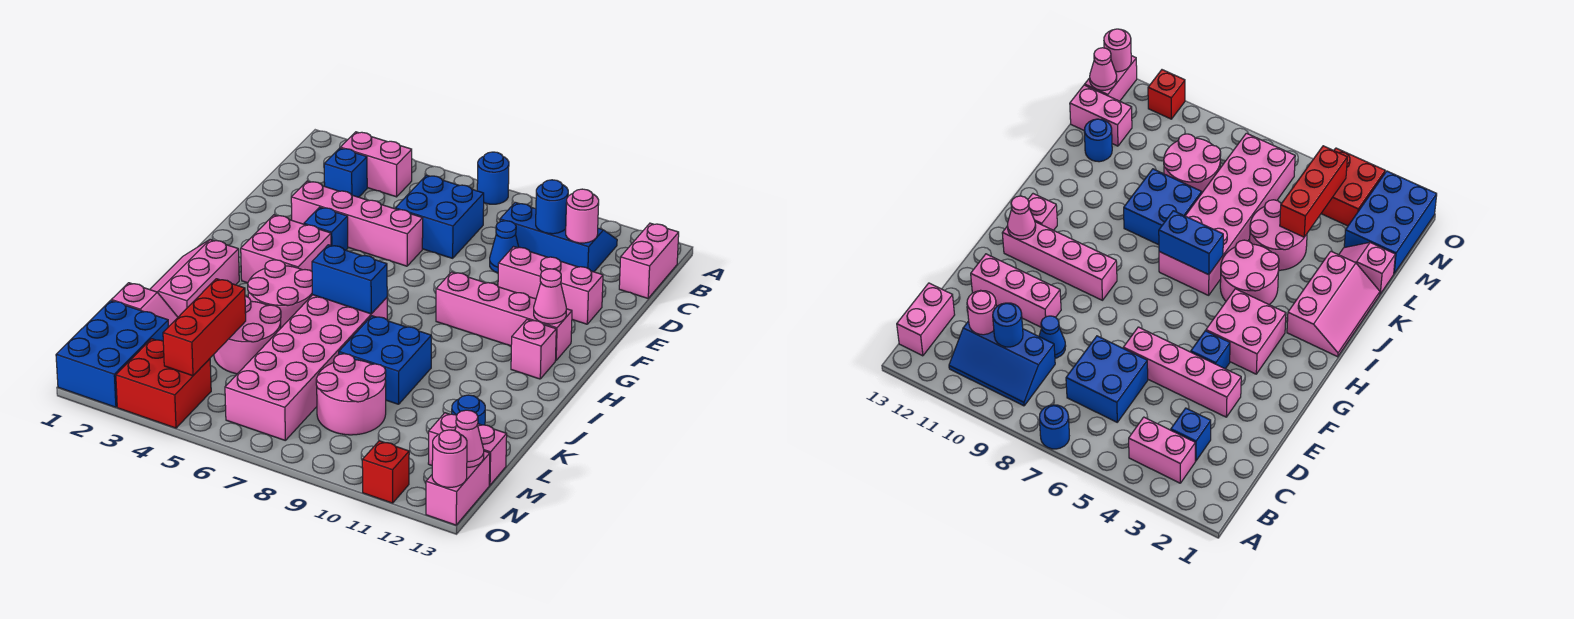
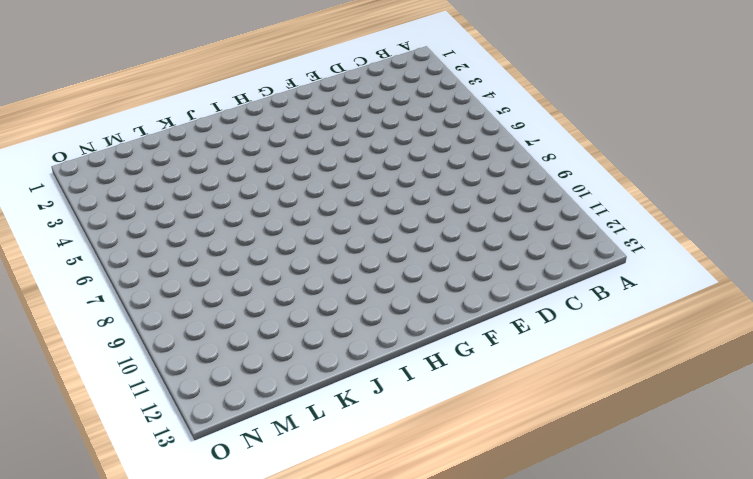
none -> blue 1x1 round brick [477,152,509,204]
none -> pink 1x2 brick [340,132,412,197]
none -> blue 2x3 slope [500,202,617,272]
none -> pink 1x2 brick [619,223,679,298]

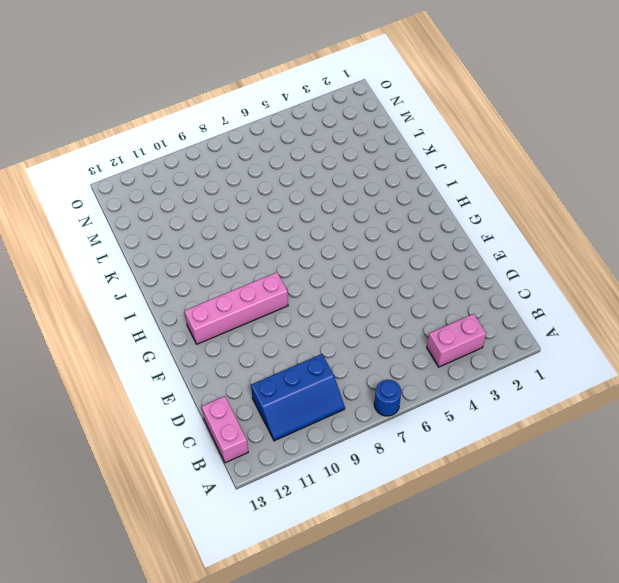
none -> blue 1x1 brick [324,148,367,197]
none -> blue 2x2 brick [395,175,484,258]
none -> blue 1x1 cone [490,221,519,273]
none -> pink 1x4 brick [291,181,423,266]

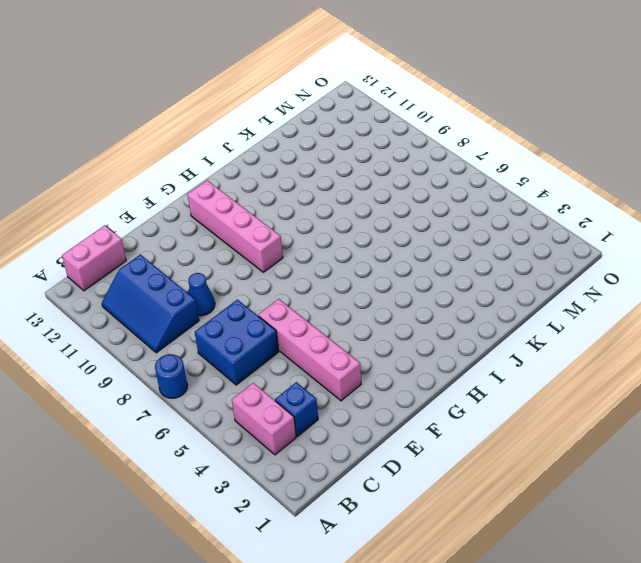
none -> pink 1x3 brick [498,247,603,324]
none -> blue 1x1 brick [304,207,348,250]
none -> pink 2x2 brick [241,215,331,283]
none -> pink 1x1 brick [511,319,556,379]

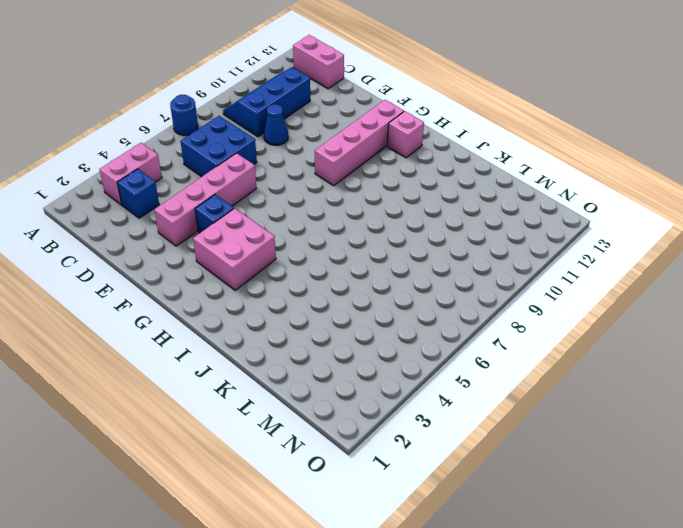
none -> pink 1x3 brick [498,247,603,324]
none -> pink 2x3 slope [150,240,239,317]
none -> pink 2x2 round brick [248,260,312,328]
none -> pink 2x6 brick [225,295,387,441]

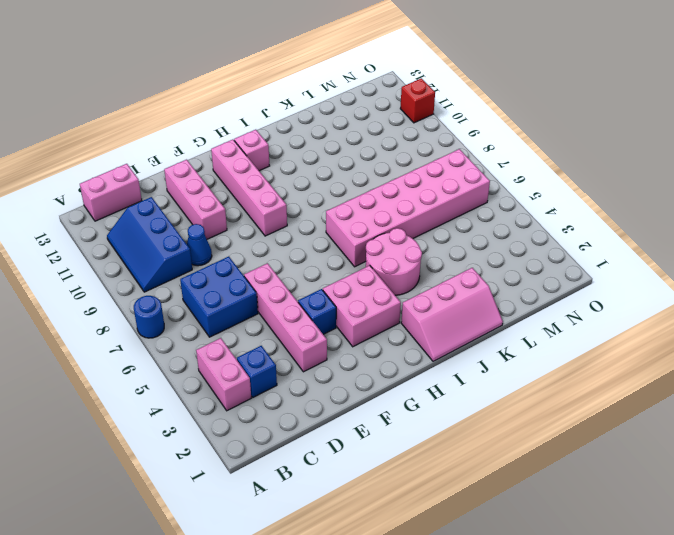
none -> blue 2x2 brick [339,316,431,404]
none -> pink 2x2 round brick [214,296,281,374]
none -> pink 1x2 slope [111,283,178,326]
none -> pink 2x2 round brick [316,354,386,435]

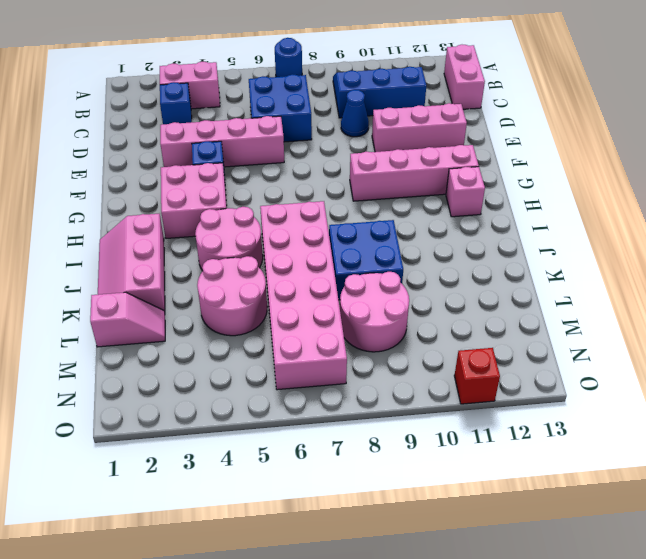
none -> blue 1x1 round brick [452,395,485,425]
none -> blue 2x3 brick [56,301,169,407]
none -> pink 1x2 brick [428,413,507,485]
none -> red 2x2 brick [116,339,211,428]

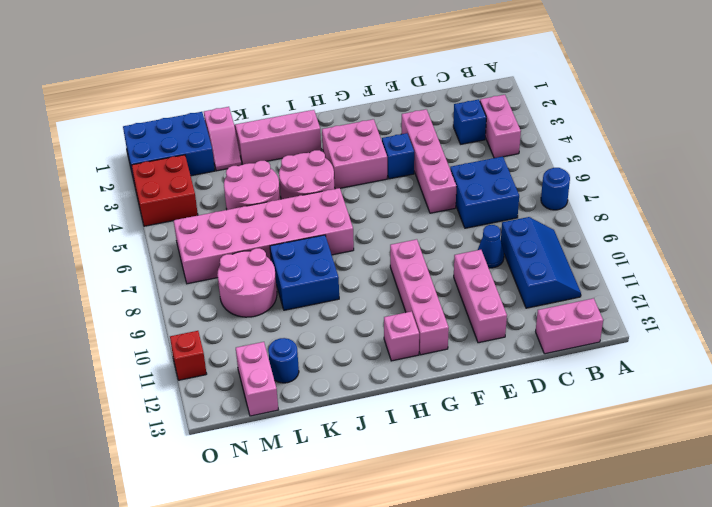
none -> pink 1x2 brick [426,451,490,525]
none -> blue 1x1 round brick [536,180,568,234]
none -> pink 1x1 round brick [566,189,599,243]
none -> pink 1x1 cone [534,269,566,324]

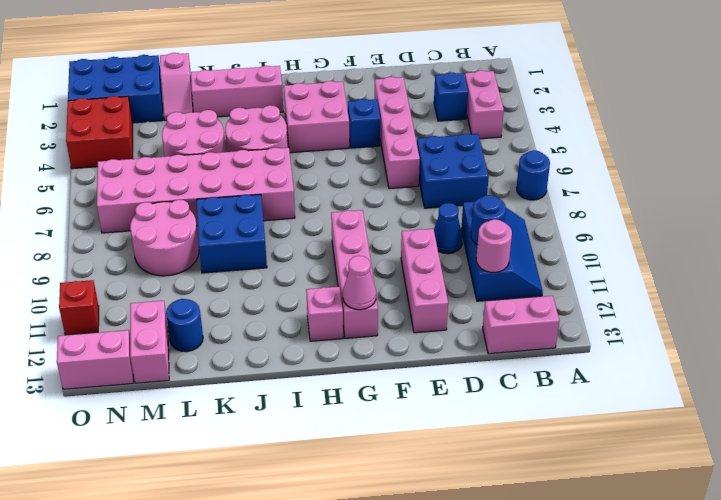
none -> blue 1x2 brick [312,245,387,314]
none -> red 1x3 brick [163,279,246,376]
none -> pink 1x1 cone [455,410,484,467]
none -> pink 1x1 round brick [432,430,467,487]

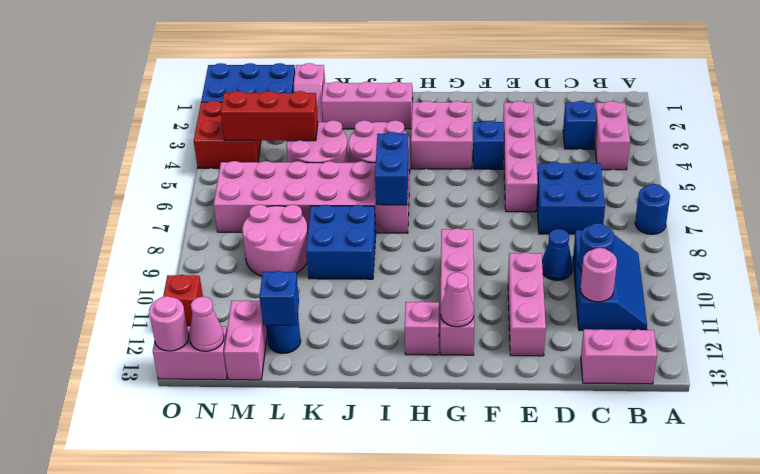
blue 1x1 brick [259,271,299,326] -> none

